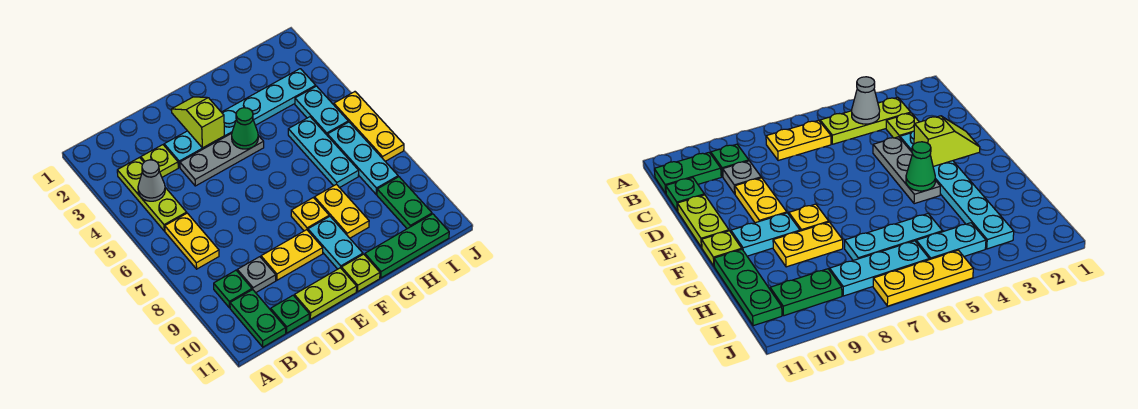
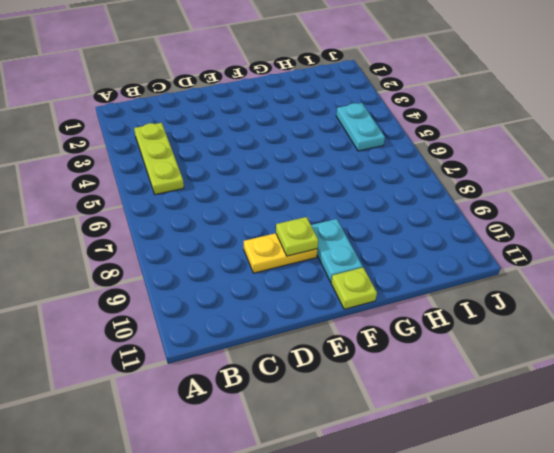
lime 1x1 plate [276,217,318,256] -> lime 1x1 plate moved to [141,145,178,177]
none -> yellow 1x2 plate [165,213,219,269]
none -> green 1x1 plate [214,270,252,308]
none -> green 1x2 plate [230,290,286,347]

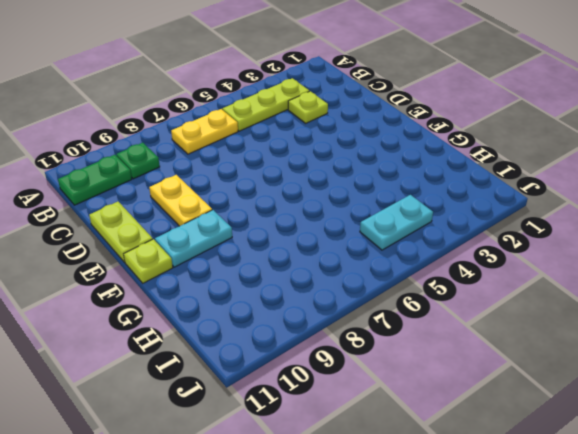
none -> grey 1x1 plate [237,257,276,293]
none -> green 1x1 plate [271,295,309,333]
none -> cyan 1x6 plate [164,69,316,168]

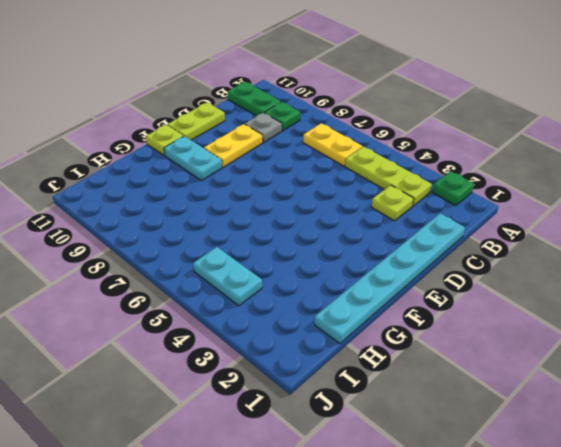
green 1x1 plate [432,171,474,206] -> green 1x1 plate moved to [271,295,309,333]
cyan 1x6 plate [315,213,465,343] -> cyan 1x6 plate moved to [164,69,316,168]
none -> grey 1x3 plate [180,133,264,186]
none -> yellow 1x1 plate [291,198,329,231]
none -> yellow 1x2 plate [315,184,369,238]

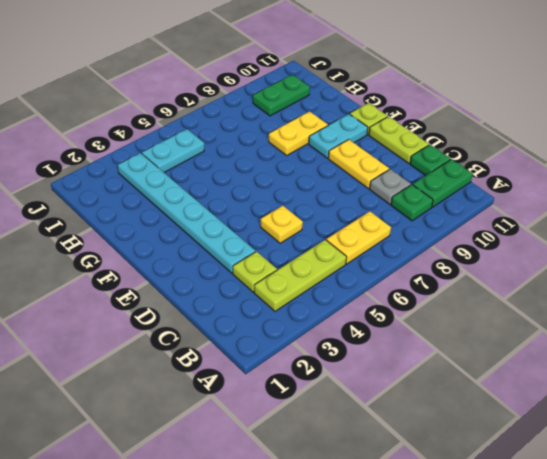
yellow 1x1 plate [260,206,303,243] -> yellow 1x1 plate moved to [291,198,329,231]
none -> grey 1x3 plate [180,133,264,186]
none -> green 1x3 plate [365,214,449,278]
none -> cyan 1x3 plate [288,117,359,188]

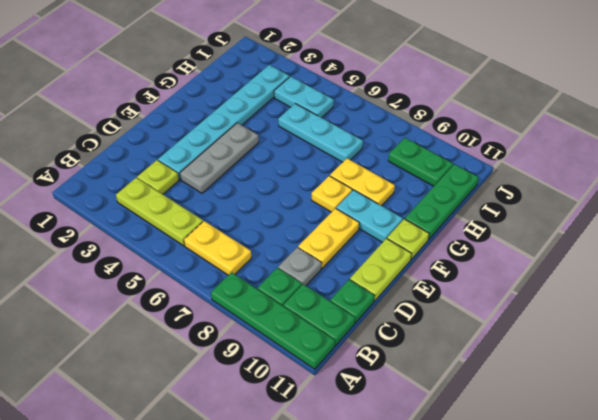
green 1x4 plate [211,272,335,369] -> none
none -> cyan 1x3 plate [327,122,398,194]
none -> yellow 1x3 plate [334,92,404,161]
none -> grey 1x1 cone [138,160,165,201]

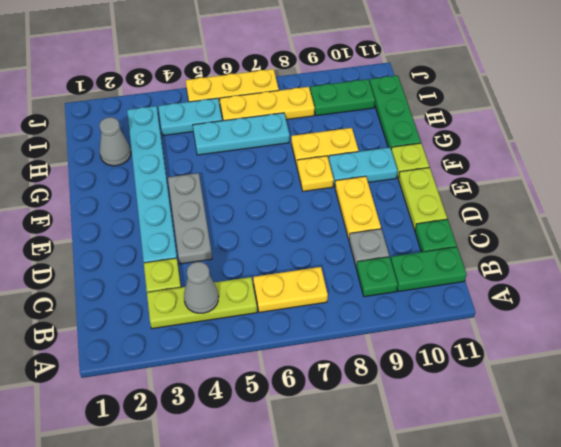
grey 1x1 cone [99,117,131,166] -> none
yellow 1x3 plate [220,87,315,121] -> cyan 1x3 plate [327,122,398,194]
none -> lime 1x2 slope [171,97,224,148]
none -> green 1x1 cone [232,108,258,149]

